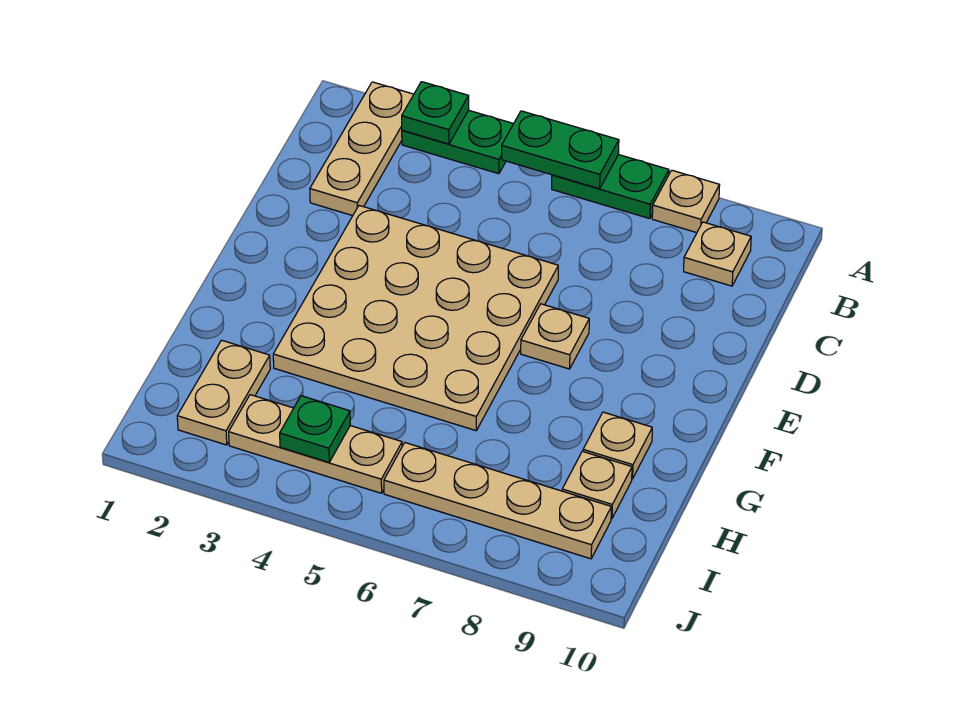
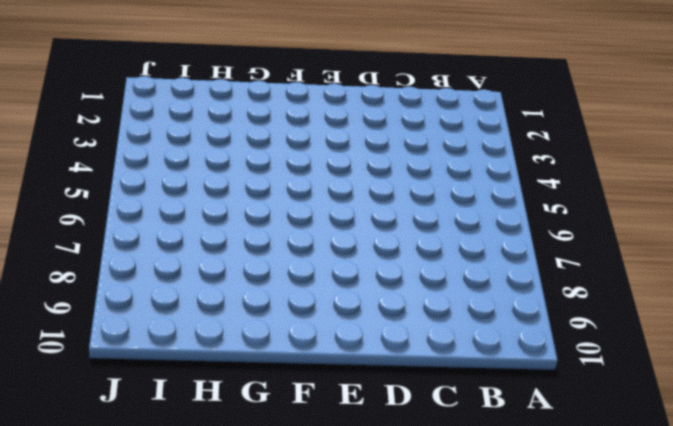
none -> tan 1x3 plate [310,82,414,216]
none -> green 1x2 plate [402,110,513,174]
none -> green 1x2 plate [552,155,669,219]

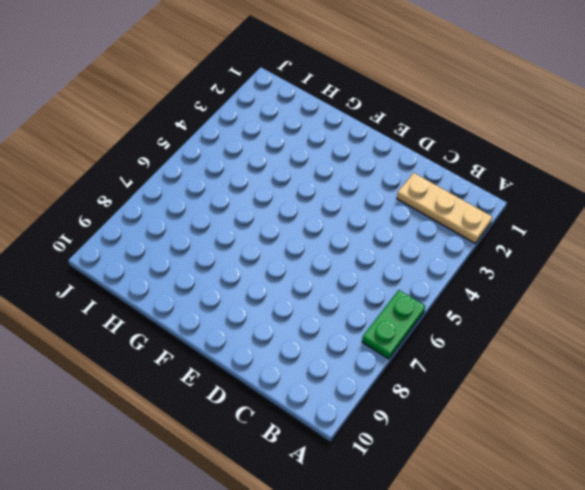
none -> green 1x2 plate [402,110,513,174]
none -> tan 1x1 plate [652,170,720,233]
none -> tan 1x1 plate [684,222,751,286]

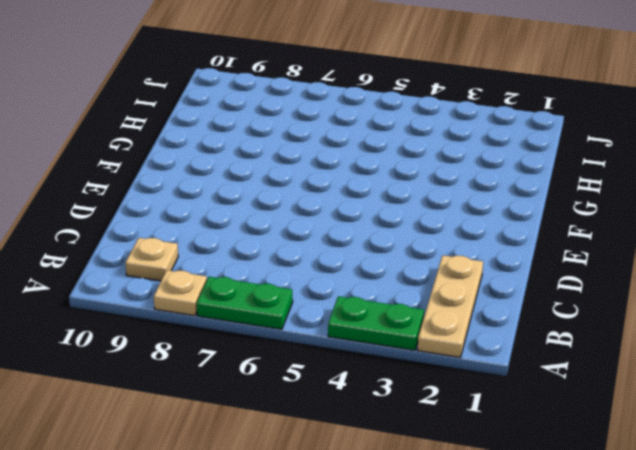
none -> tan 4x4 plate [273,206,558,431]
none -> tan 1x1 plate [521,304,589,369]
none -> tan 1x1 plate [583,412,652,479]

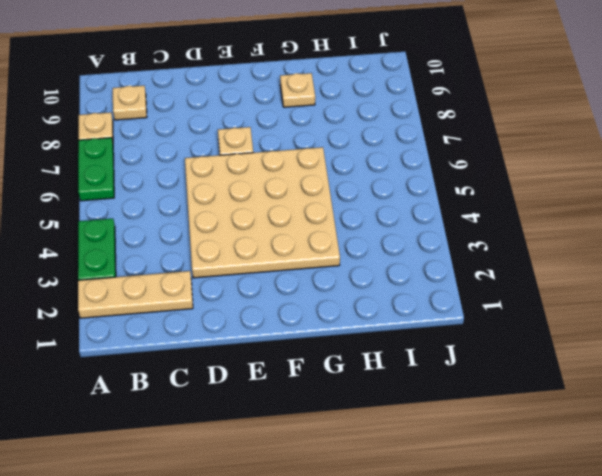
none -> tan 1x2 plate [177,340,270,445]
none -> tan 1x1 plate [562,451,632,519]
none -> tan 1x3 plate [229,395,402,493]

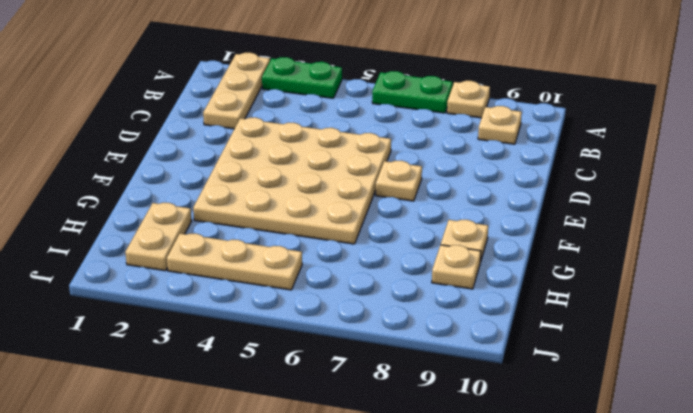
none -> tan 1x4 plate [384,443,611,559]
none -> green 1x1 plate [402,82,469,144]
none -> green 1x2 plate [502,111,619,189]

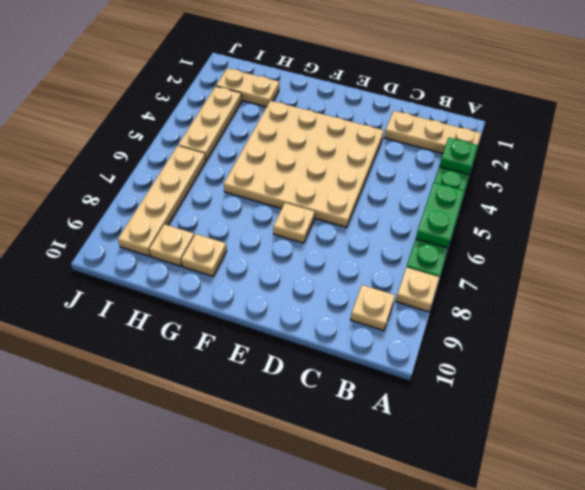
none -> green 1x1 plate [280,396,350,462]

